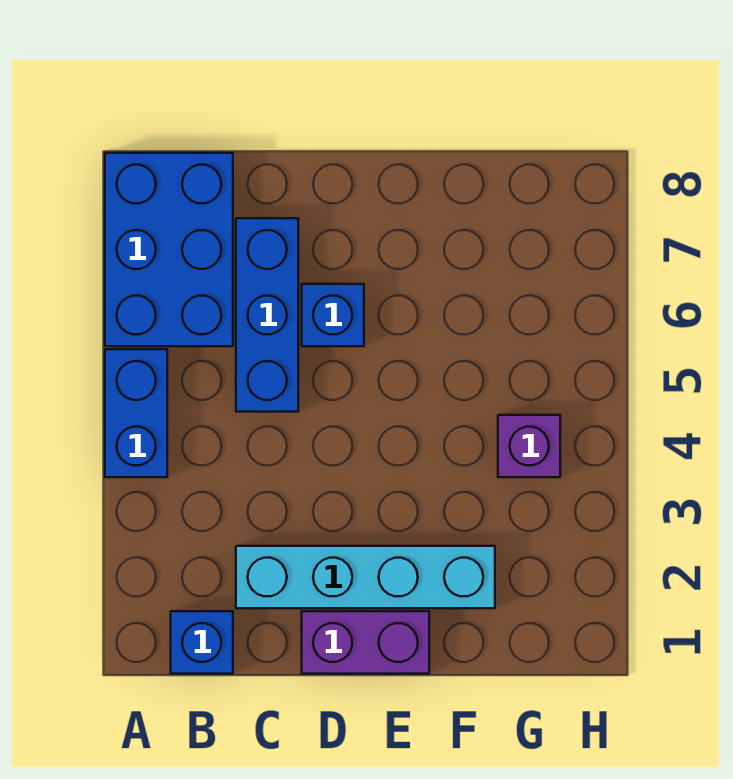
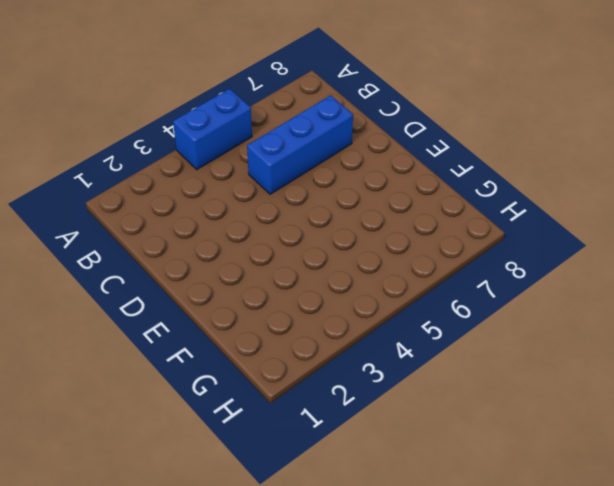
none -> blue 2x3 brick [105,153,233,346]
none -> blue 1x1 brick [171,611,233,674]

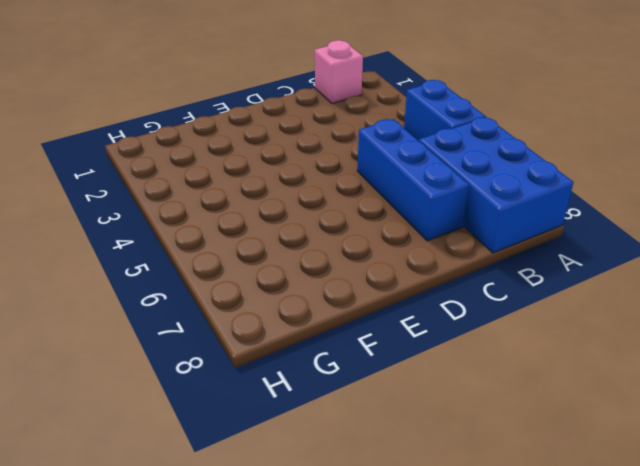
pink 1x1 brick [315,40,363,103] -> blue 1x1 brick [171,611,233,674]
none -> cyan 1x4 brick [236,546,495,608]
none -> purple 1x2 brick [302,611,429,674]

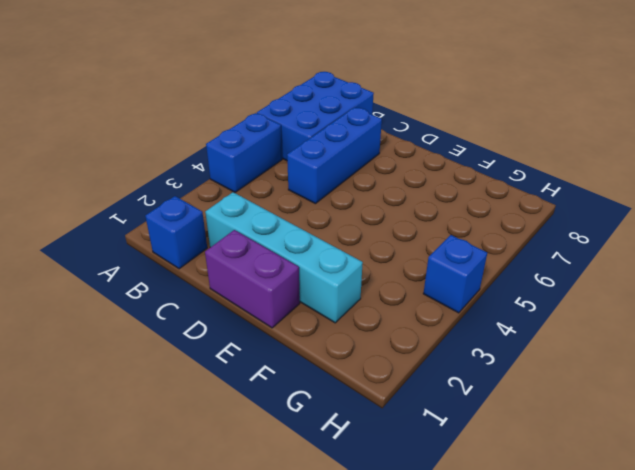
blue 1x1 brick [423,235,487,313] -> blue 1x1 brick moved to [302,284,364,346]
none -> purple 1x1 brick [498,415,560,477]

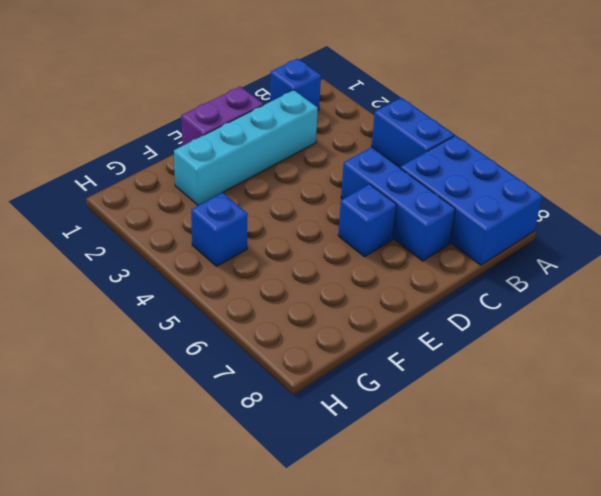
blue 1x1 brick [191,193,248,266] -> purple 1x1 brick [498,415,560,477]

